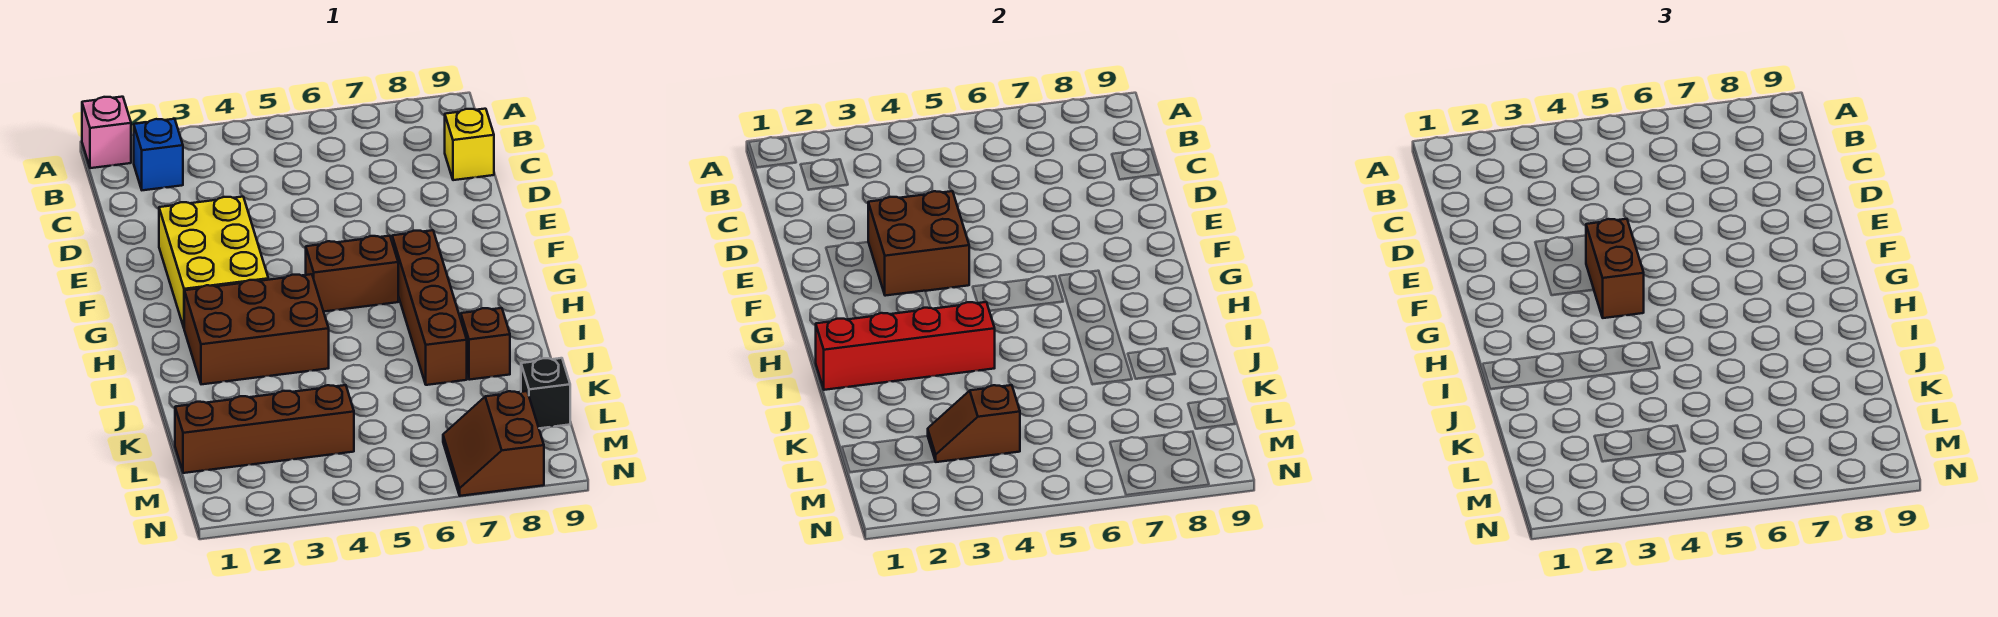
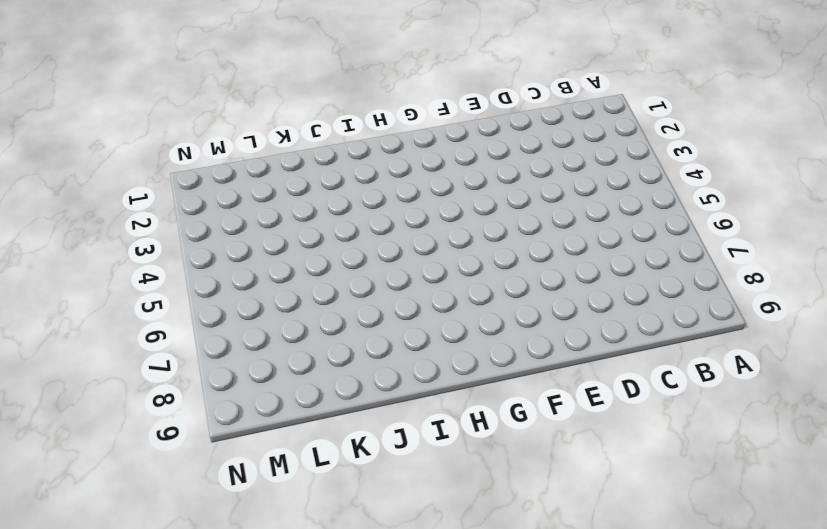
none -> pink 1x1 brick [82,97,131,168]
none -> blue 1x1 brick [134,119,183,190]
none -> yellow 1x1 brick [445,109,494,180]

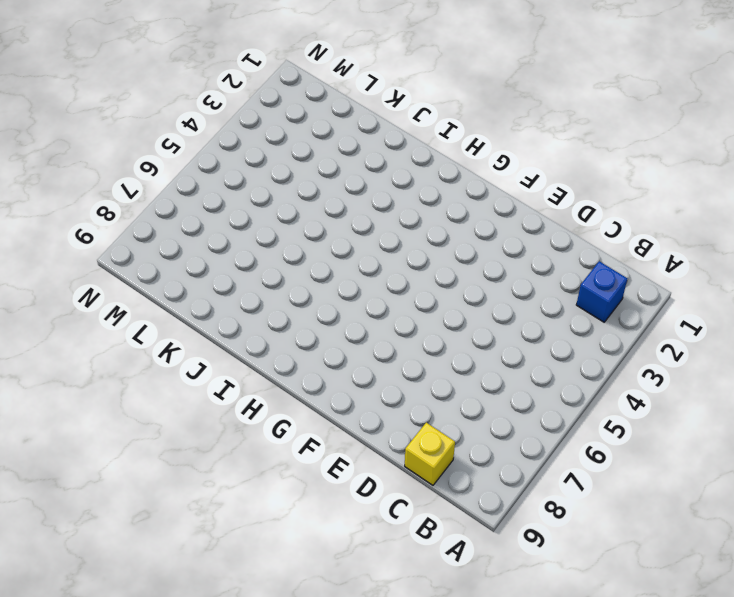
none -> pink 1x1 brick [82,97,131,168]
none -> yellow 2x3 brick [159,197,268,327]
none -> brown 1x2 brick [306,236,398,312]

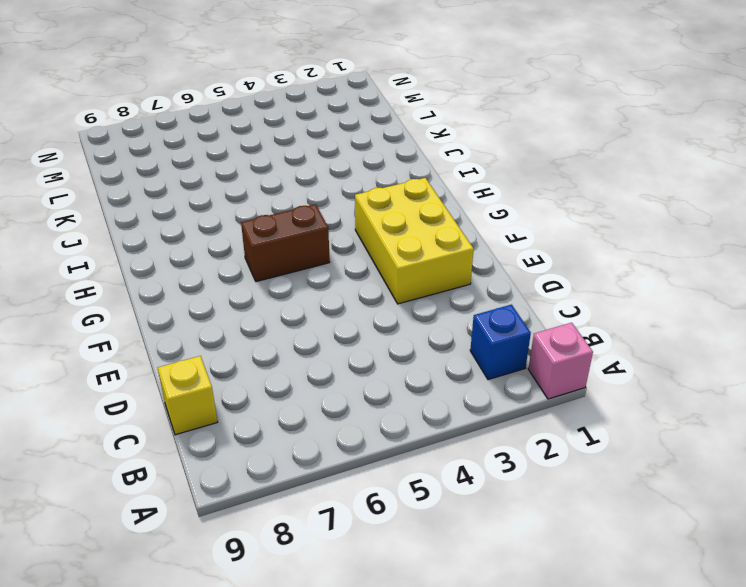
none -> brown 1x4 brick [392,230,467,385]
none -> brown 2x3 brick [184,274,329,384]
none -> brown 1x1 brick [461,308,510,380]

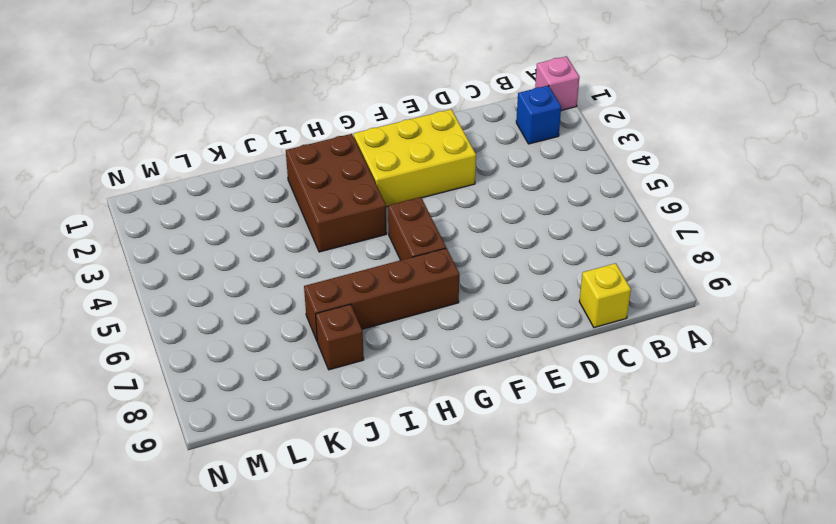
none -> brown 1x4 brick [175,385,354,473]
none -> black 1x1 brick [521,358,570,428]
none -> brown 2x2 slope [443,391,544,496]

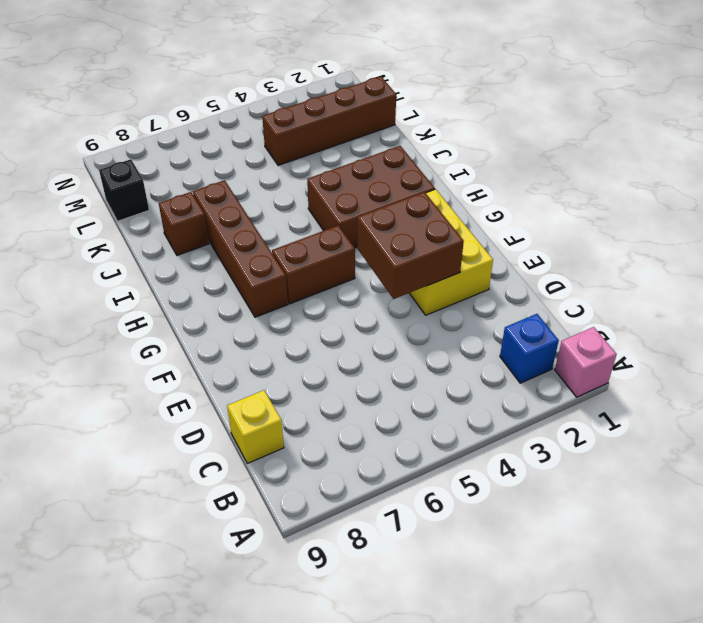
none -> brown 2x2 slope [443,391,544,496]
none -> red 1x4 brick [816,302,995,390]
none -> brown 1x2 slope [928,385,1020,462]

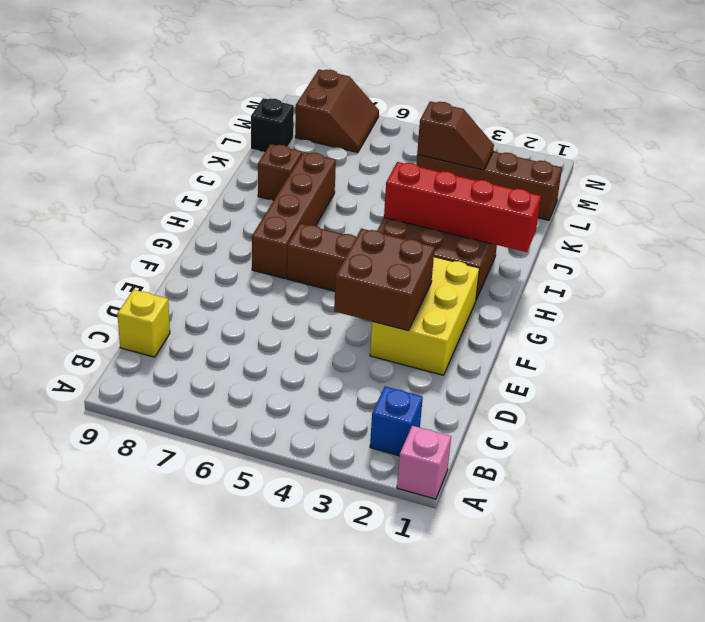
none -> brown 1x2 brick [1586,219,1644,318]

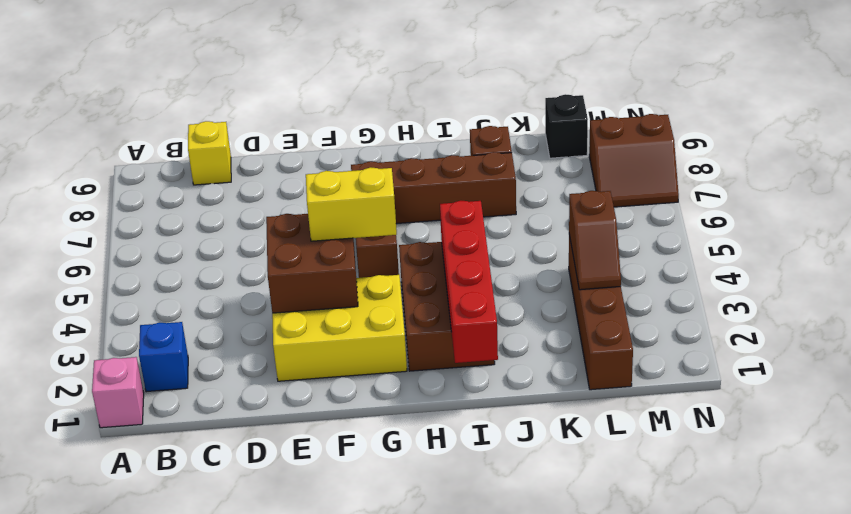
yellow 1x2 brick [306,167,397,241] -> brown 1x2 brick [1586,219,1644,318]

